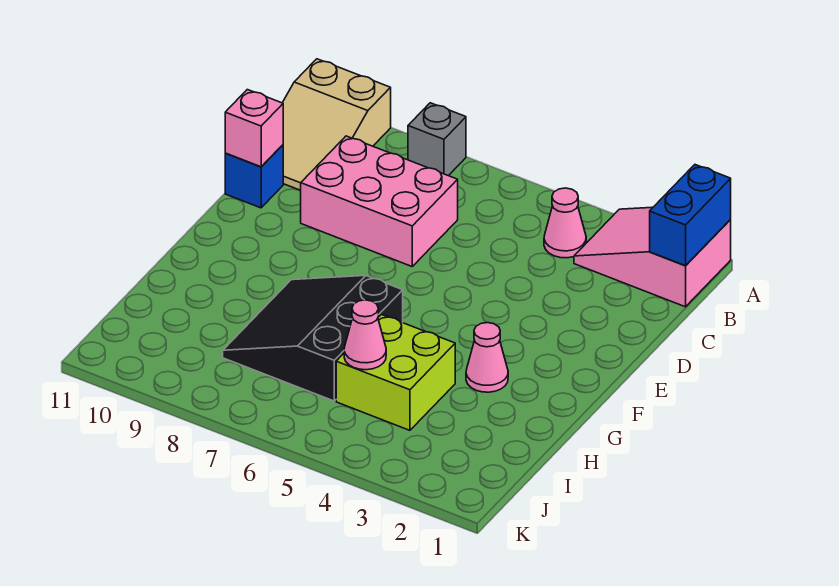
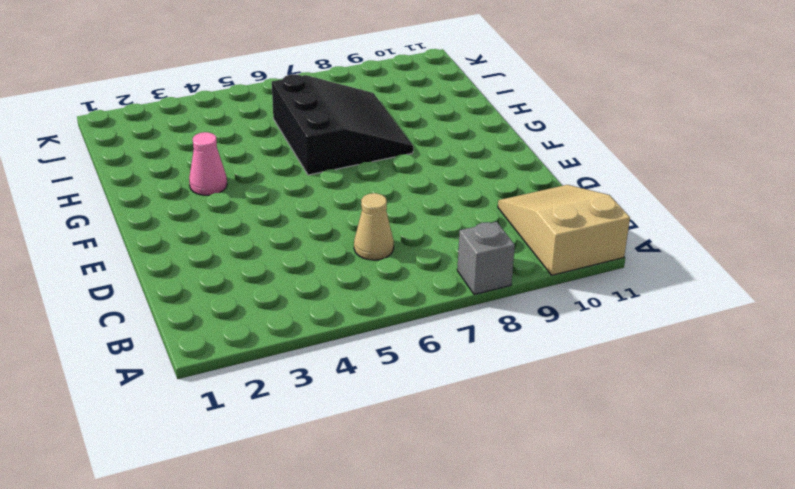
tan 1x1 cone [354,193,394,260] -> none
none -> pink 2x3 slope [574,207,731,307]
none -> pink 1x1 cone [544,188,586,258]
none -> pink 2x3 brick [301,136,458,266]

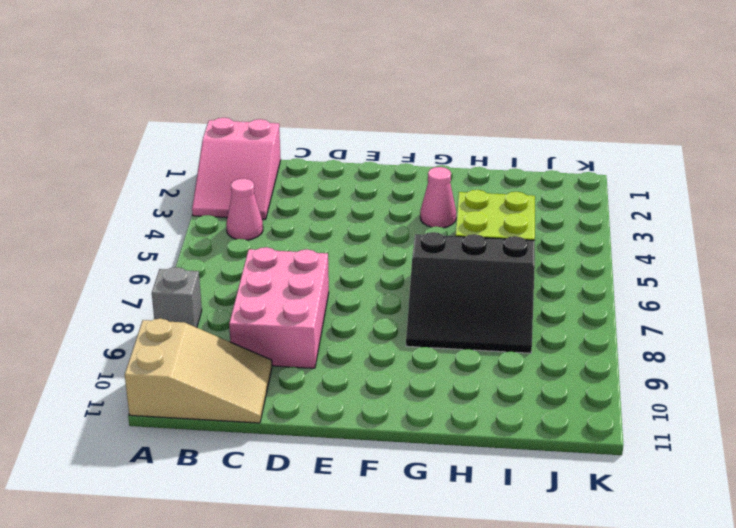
none -> blue 1x1 brick [225,145,283,208]
none -> blue 1x2 brick [650,165,731,266]
none -> pink 1x1 brick [225,90,283,167]

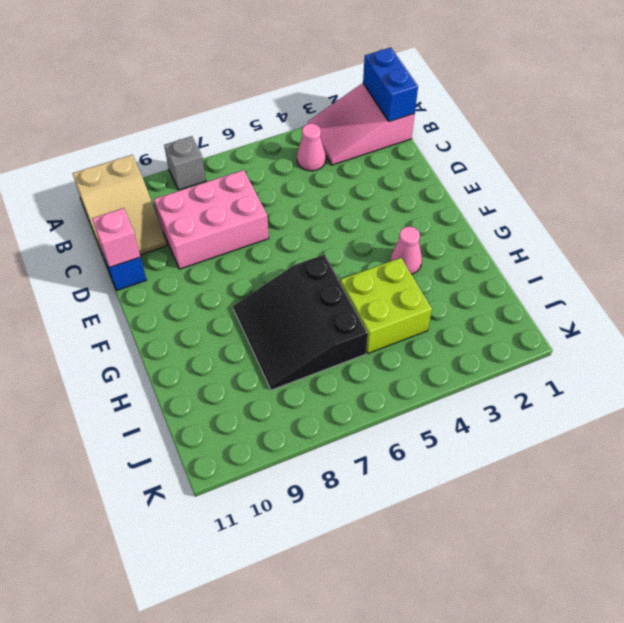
none -> pink 1x1 cone [344,300,386,370]

